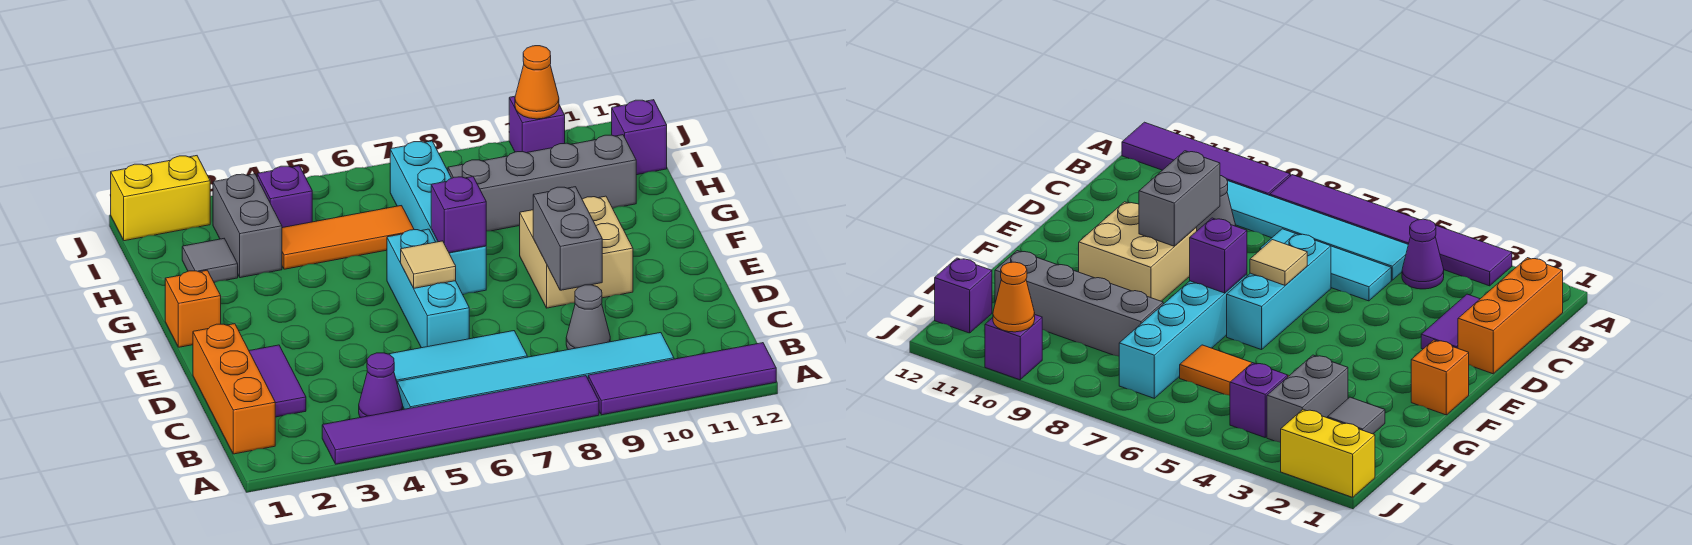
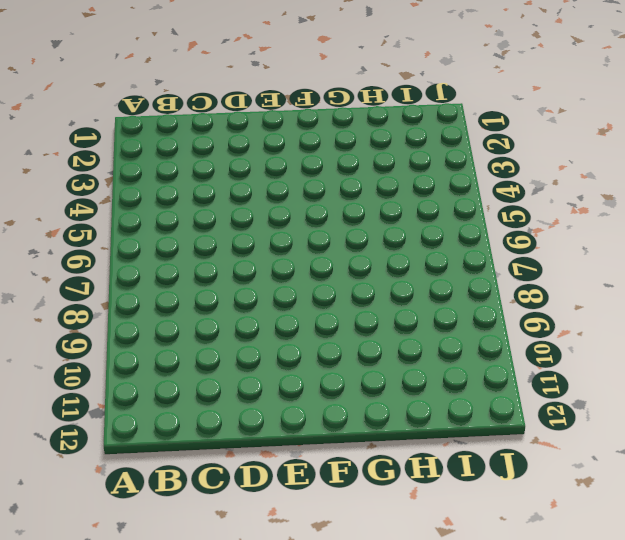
none -> purple 1x6 tile [322,376,599,464]
none -> purple 1x4 tile [588,343,776,415]
none -> orange 1x3 brick [193,324,275,454]

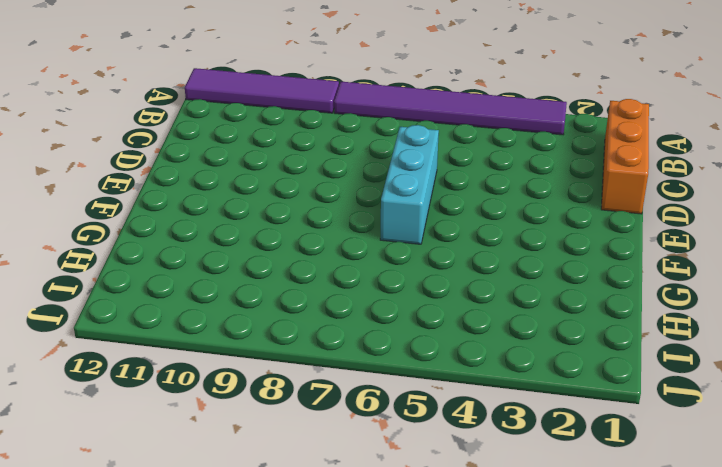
none -> purple 1x1 cone [359,353,403,418]
none -> cyan 1x6 tile [397,333,674,409]
none -> purple 1x2 tile [249,345,306,417]

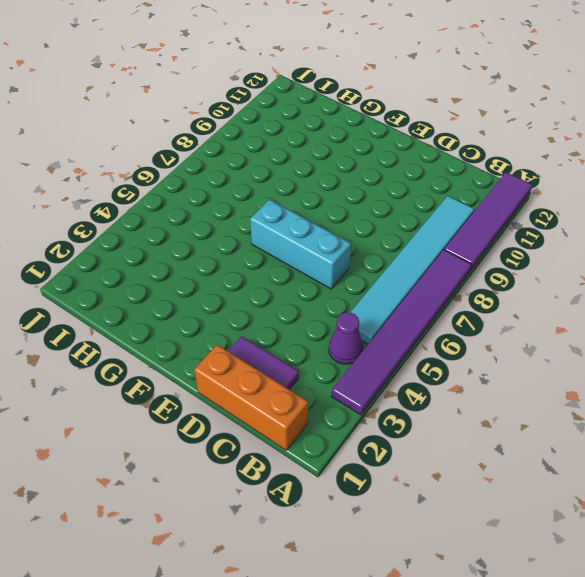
none -> cyan 1x3 tile [389,331,527,382]
none -> grey 1x1 cone [566,285,610,350]
none -> tan 2x2 brick [520,196,633,308]

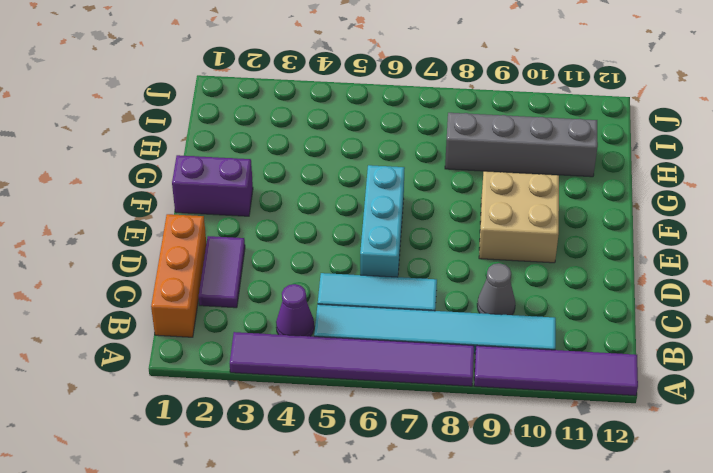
purple 1x2 brick [172,155,253,216] -> orange 1x1 brick [165,270,221,347]
none -> cyan 1x4 brick [390,141,486,294]
none -> grey 1x1 tile [182,239,238,282]
none -> grey 1x2 brick [213,174,282,278]

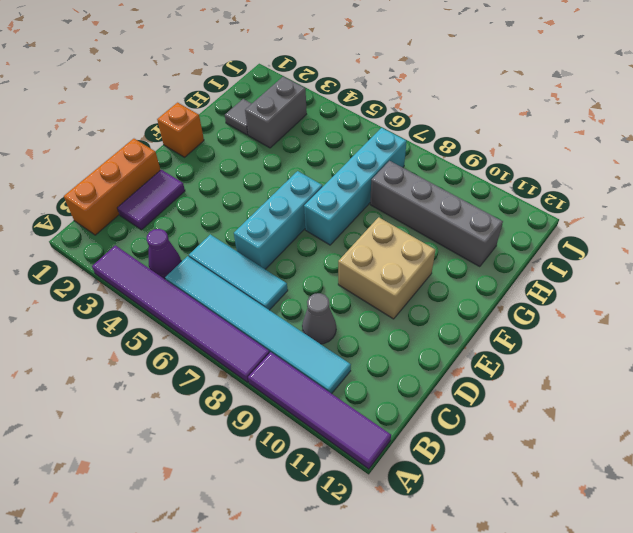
none -> orange 1x3 tile [282,206,414,269]
none -> purple 1x1 brick [257,166,312,228]
none -> purple 1x1 brick [612,100,667,175]

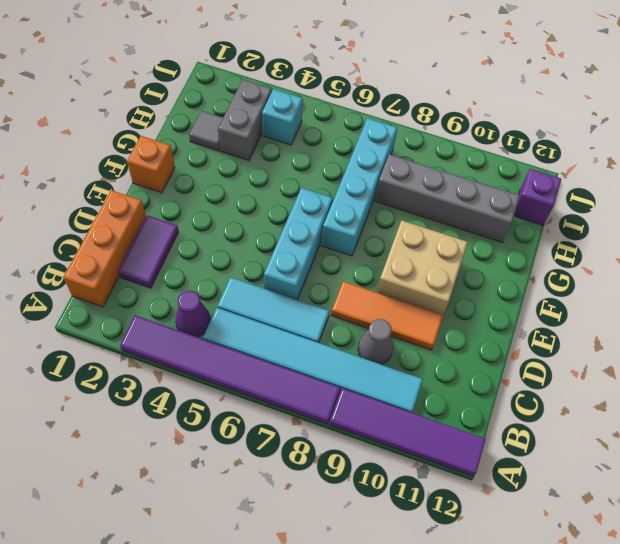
orange 1x3 tile [331,281,443,350] -> orange 1x3 tile moved to [282,206,414,269]
cyan 1x1 brick [262,89,303,145] -> purple 1x1 brick [257,166,312,228]
none -> yellow 1x2 brick [111,156,210,241]
none -> purple 1x1 brick [509,96,565,153]
none -> grey 1x2 brick [533,187,602,290]

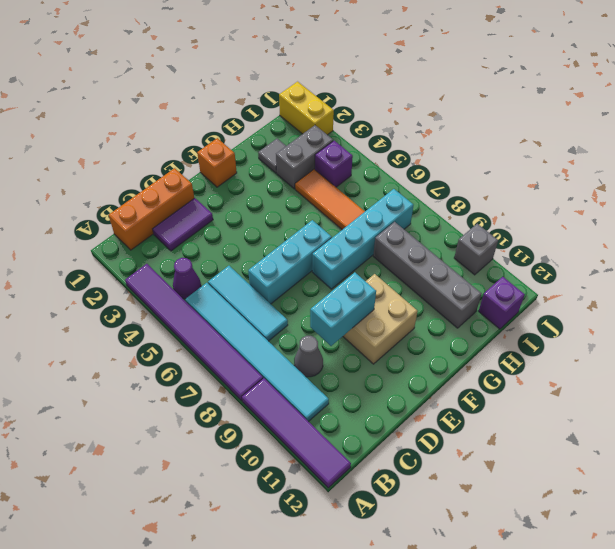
cyan 1x2 brick [310,272,376,346] -> grey 1x2 brick [533,187,602,290]
grey 1x1 brick [454,224,498,275] -> purple 1x1 brick [509,96,565,153]
none -> tan 1x1 tile [401,241,456,288]
none -> purple 1x1 brick [431,177,486,253]
none -> orange 1x1 cone [515,46,559,119]

